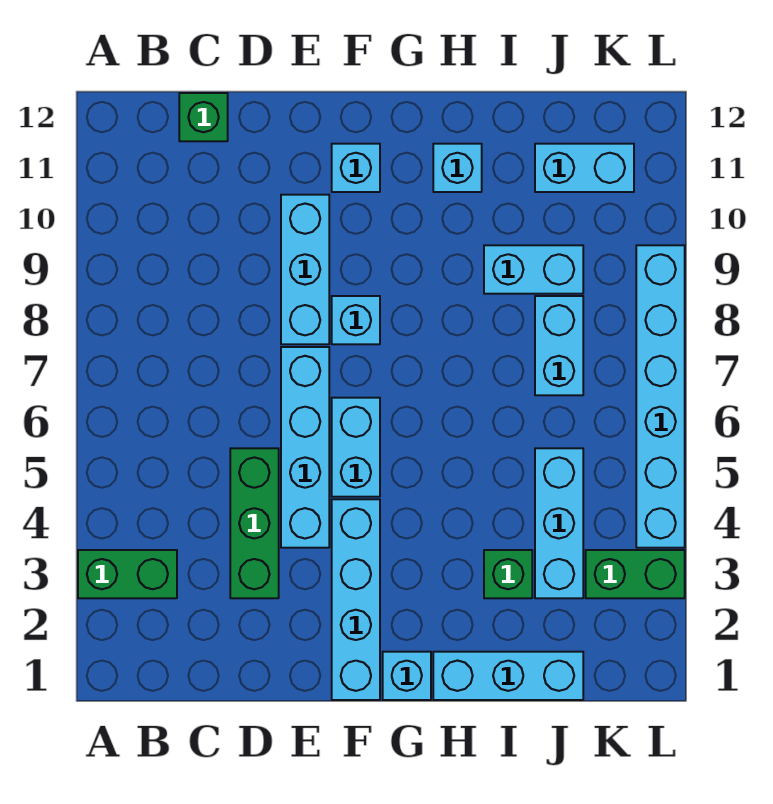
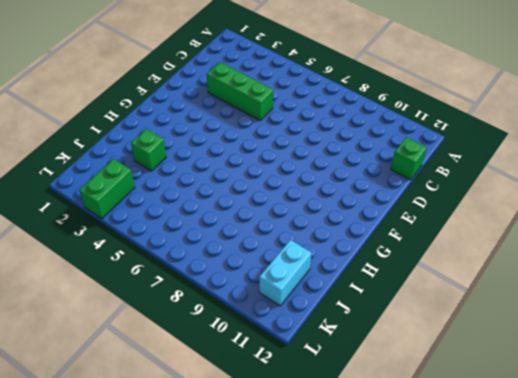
none -> green 1x2 brick [78,550,177,598]
none -> cyan 1x4 brick [281,347,329,548]
none -> cyan 1x3 brick [281,195,329,344]

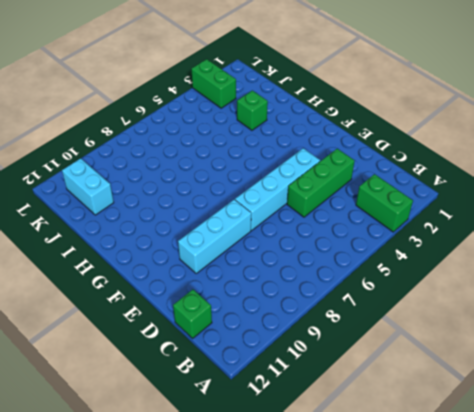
none -> cyan 1x4 brick [332,499,380,700]
none -> cyan 1x2 brick [332,398,380,497]
none -> cyan 1x1 brick [332,296,380,344]

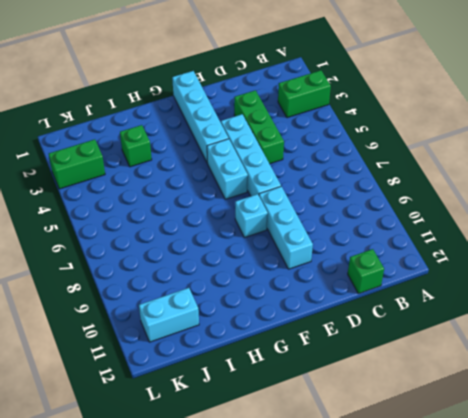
none -> cyan 1x1 brick [332,144,380,192]
none -> cyan 1x1 brick [383,652,431,700]
none -> cyan 1x3 brick [433,652,583,700]

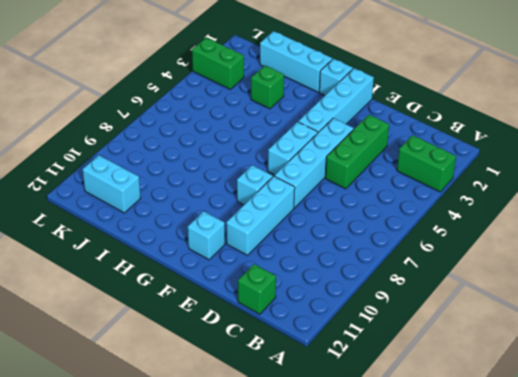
none -> cyan 1x1 brick [433,144,482,192]
none -> cyan 1x2 brick [484,245,583,294]
none -> cyan 1x3 brick [535,448,583,598]

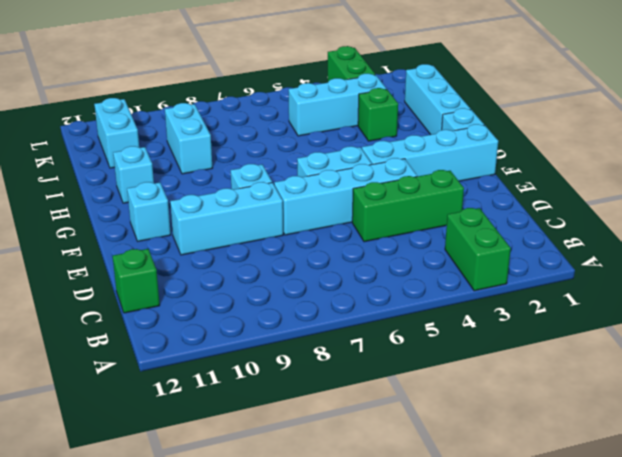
none -> cyan 1x2 brick [535,296,583,395]
none -> cyan 1x6 brick [636,245,685,548]

